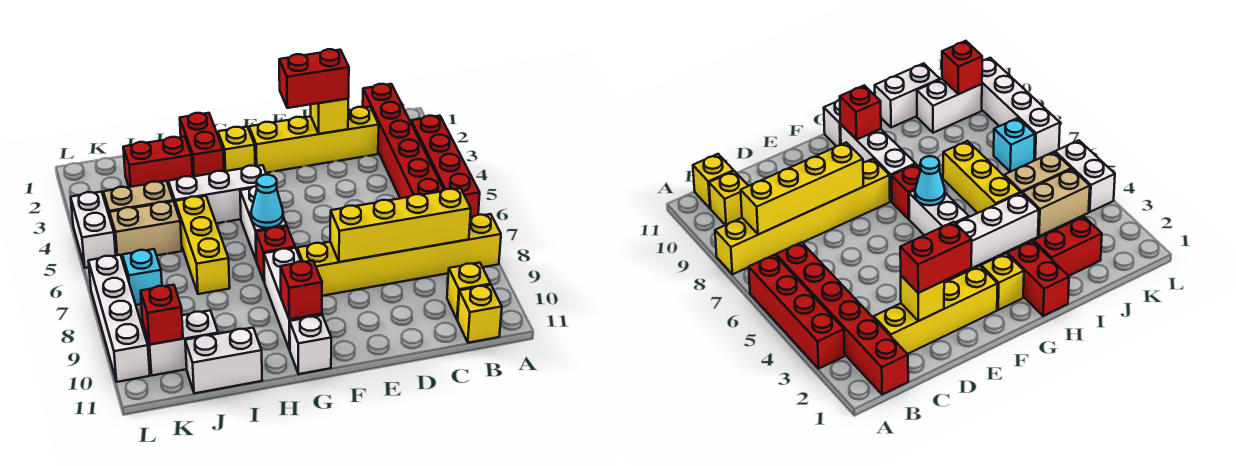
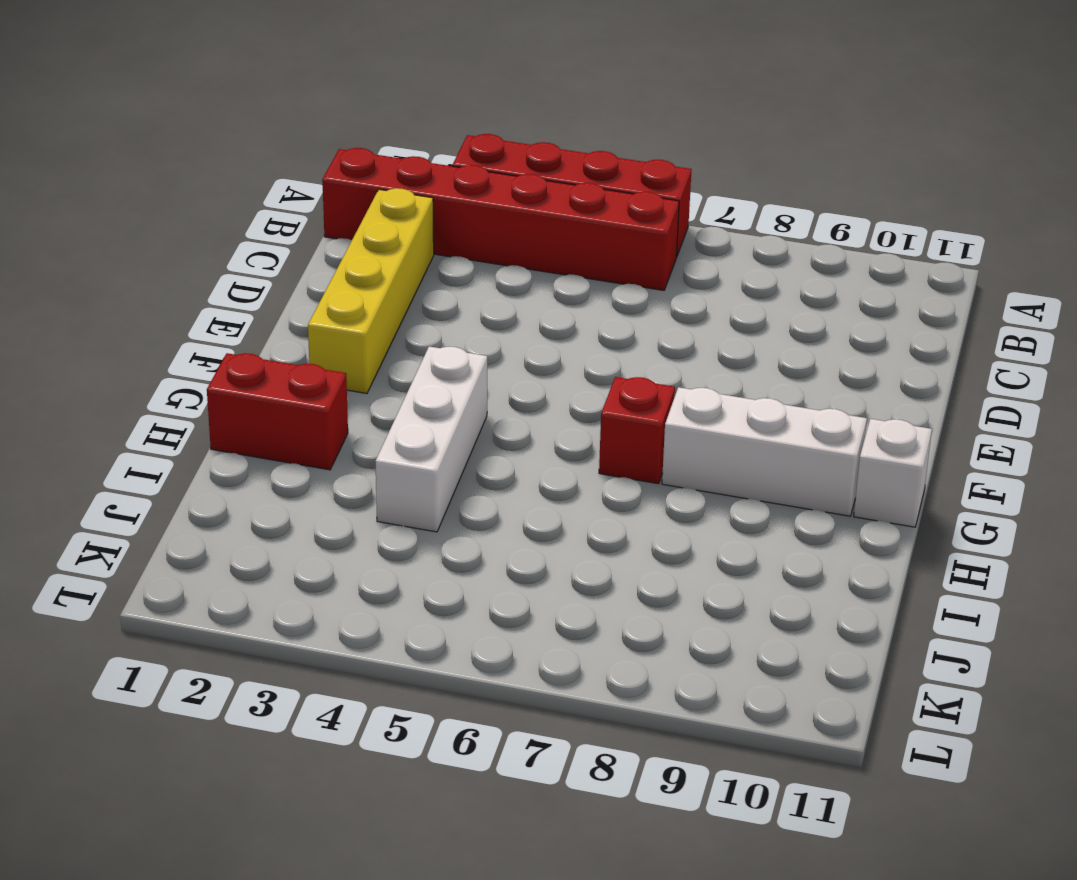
none -> yellow 1x6 brick [297,214,501,296]
none -> yellow 1x1 brick [447,263,491,320]
none -> yellow 1x1 brick [458,285,502,343]

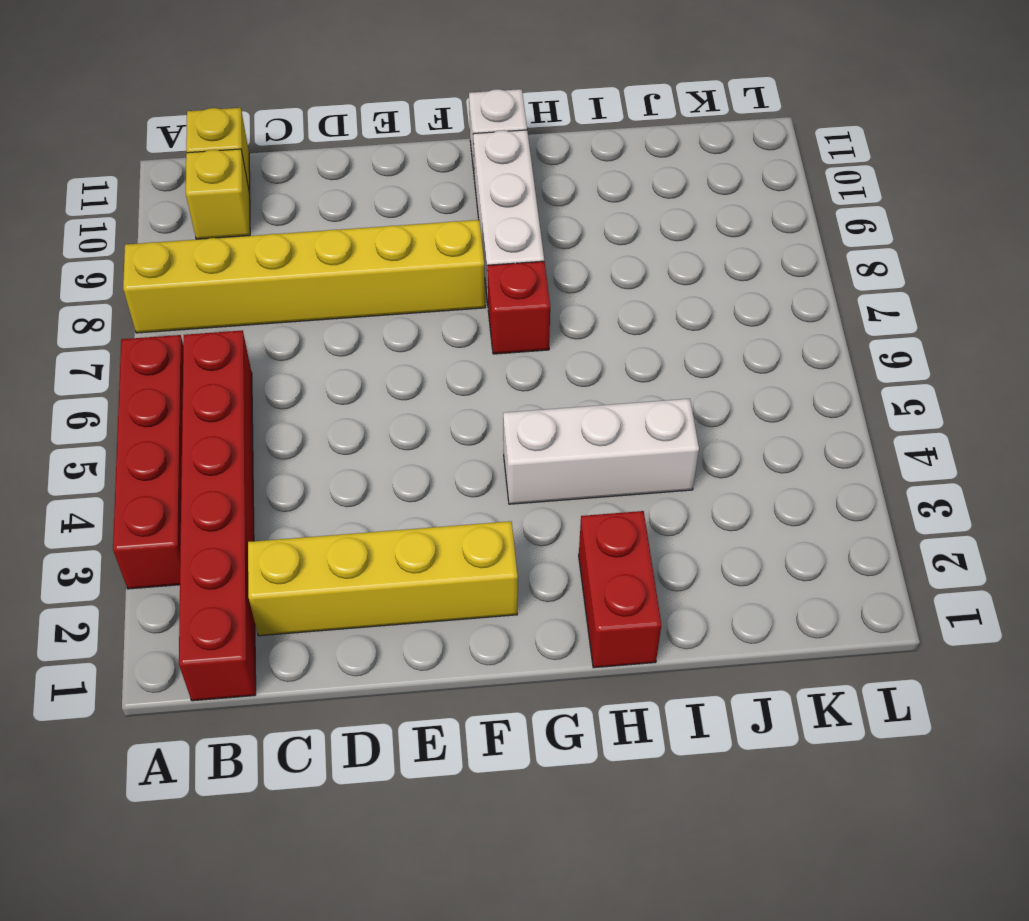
none -> yellow 1x1 brick [218,127,255,171]
none -> white 1x2 brick [240,186,287,259]
none -> red 1x2 brick [123,137,193,187]

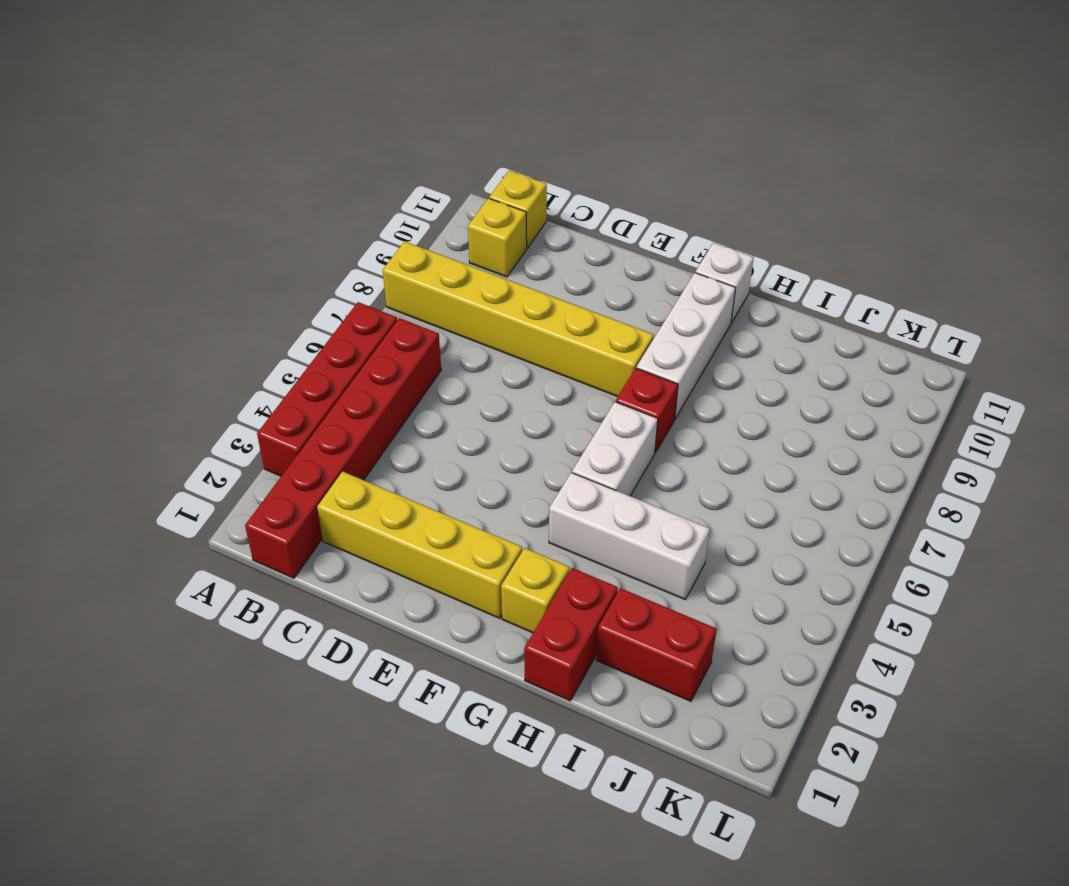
none -> yellow 1x3 brick [175,196,230,294]
none -> white 1x2 brick [185,328,262,393]
none -> tan 1x2 brick [103,181,173,217]

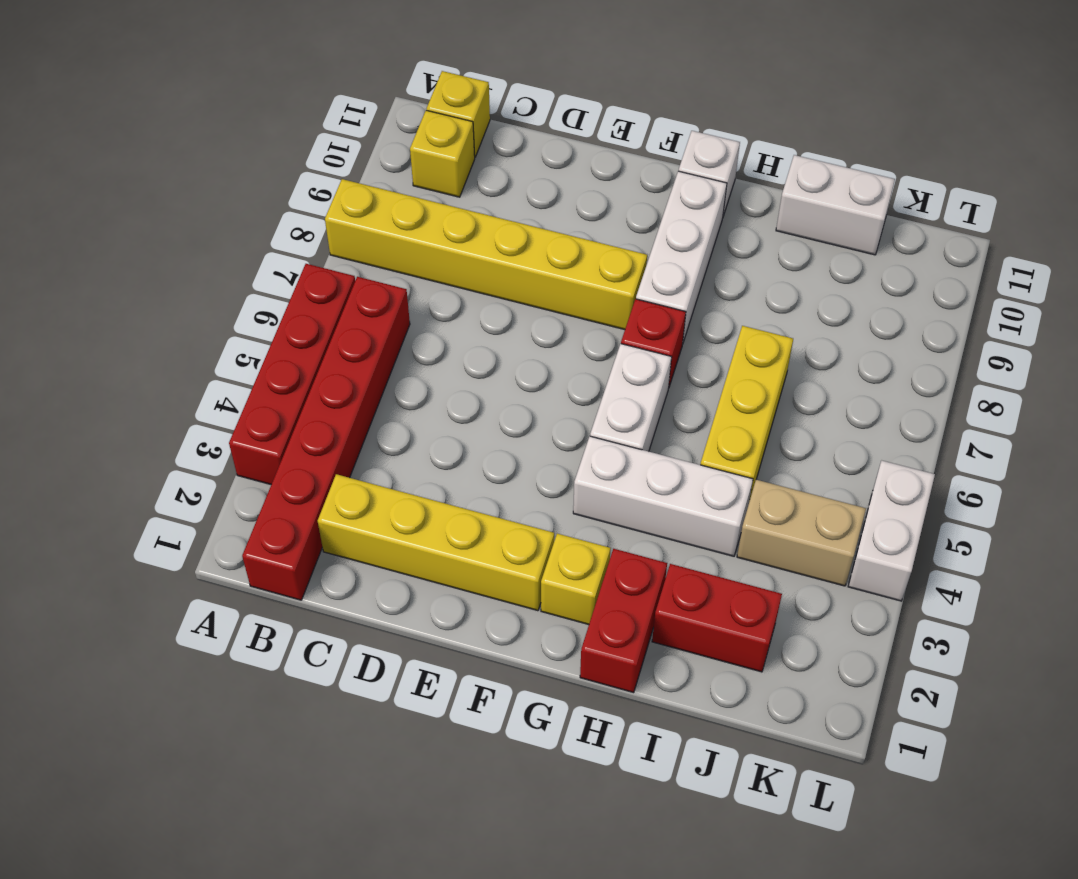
none -> tan 1x2 brick [110,201,182,261]
none -> white 1x2 brick [143,310,218,376]
none -> cyan 1x1 brick [122,249,162,305]

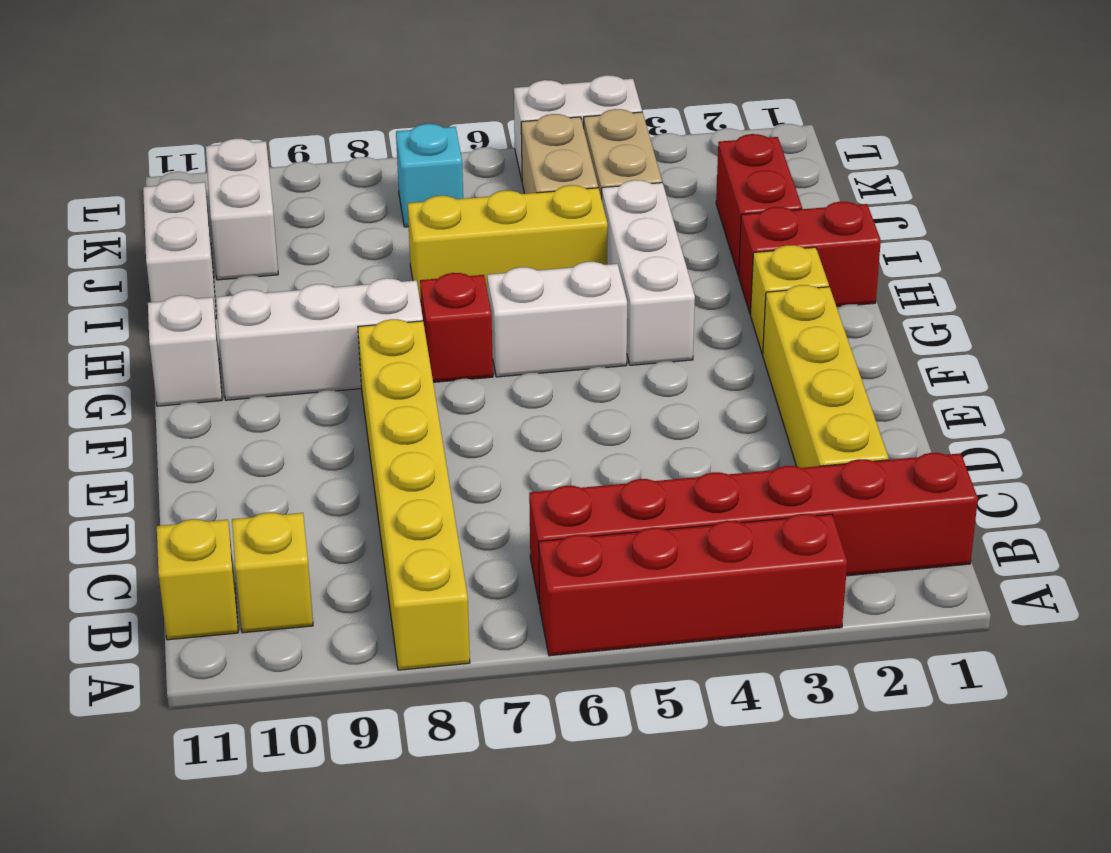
none -> white 1x4 brick [89,255,150,382]
none -> yellow 1x4 brick [330,188,471,262]
none -> yellow 1x1 brick [311,99,348,134]

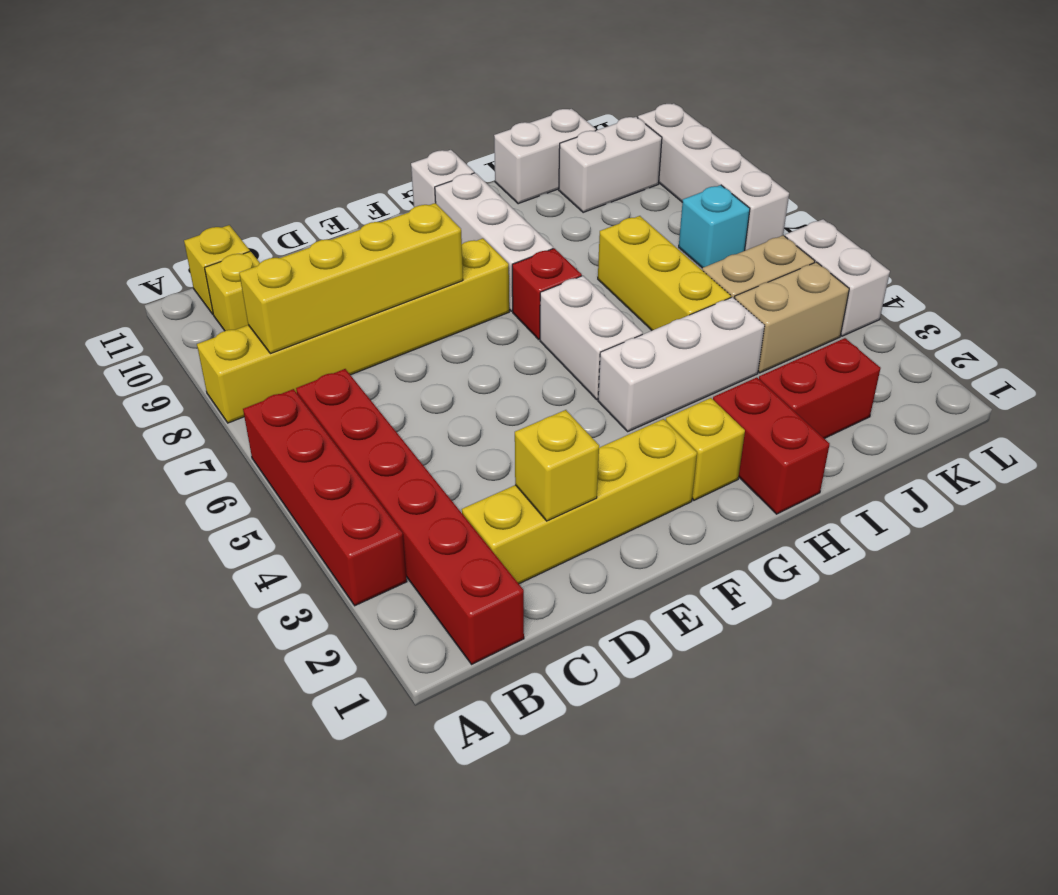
none -> cyan 1x1 cone [251,175,283,228]
none -> red 1x1 brick [281,261,322,319]
none -> red 1x1 brick [141,285,183,345]

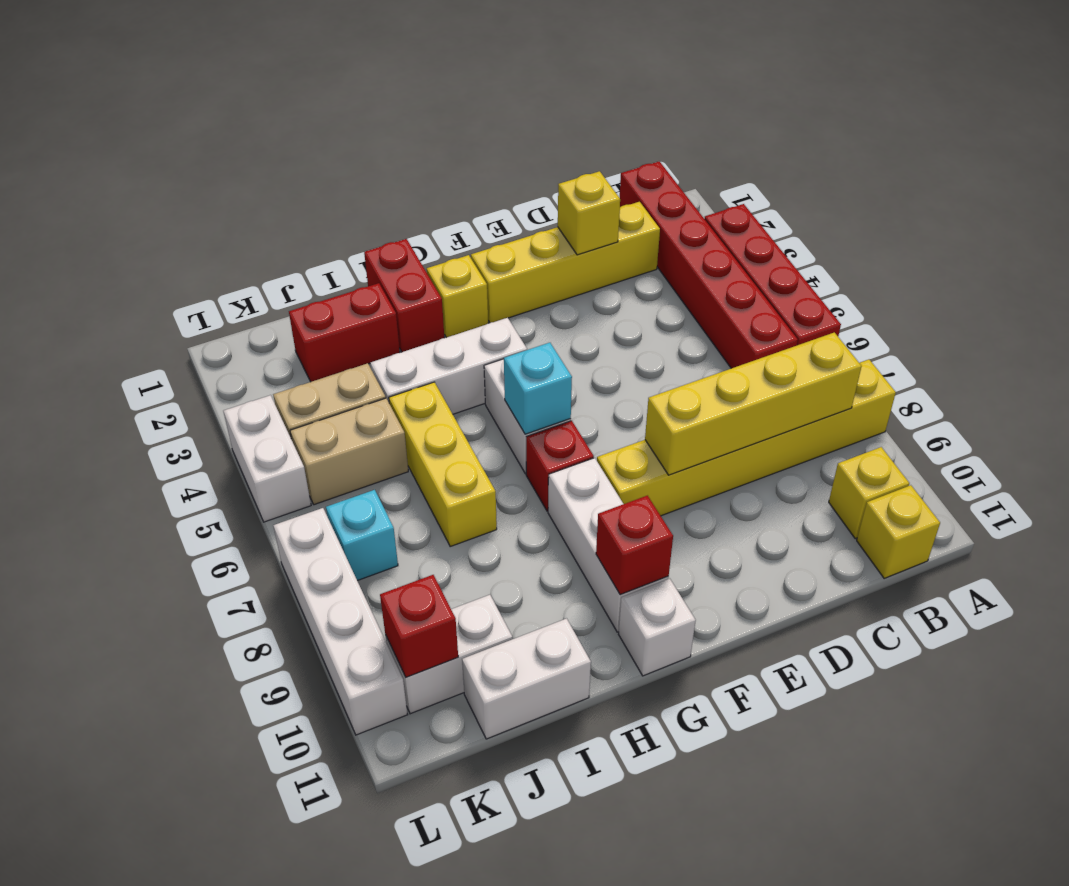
cyan 1x1 brick [504,343,572,434] -> cyan 1x1 cone [251,175,283,228]
none -> red 1x2 brick [279,49,349,108]

